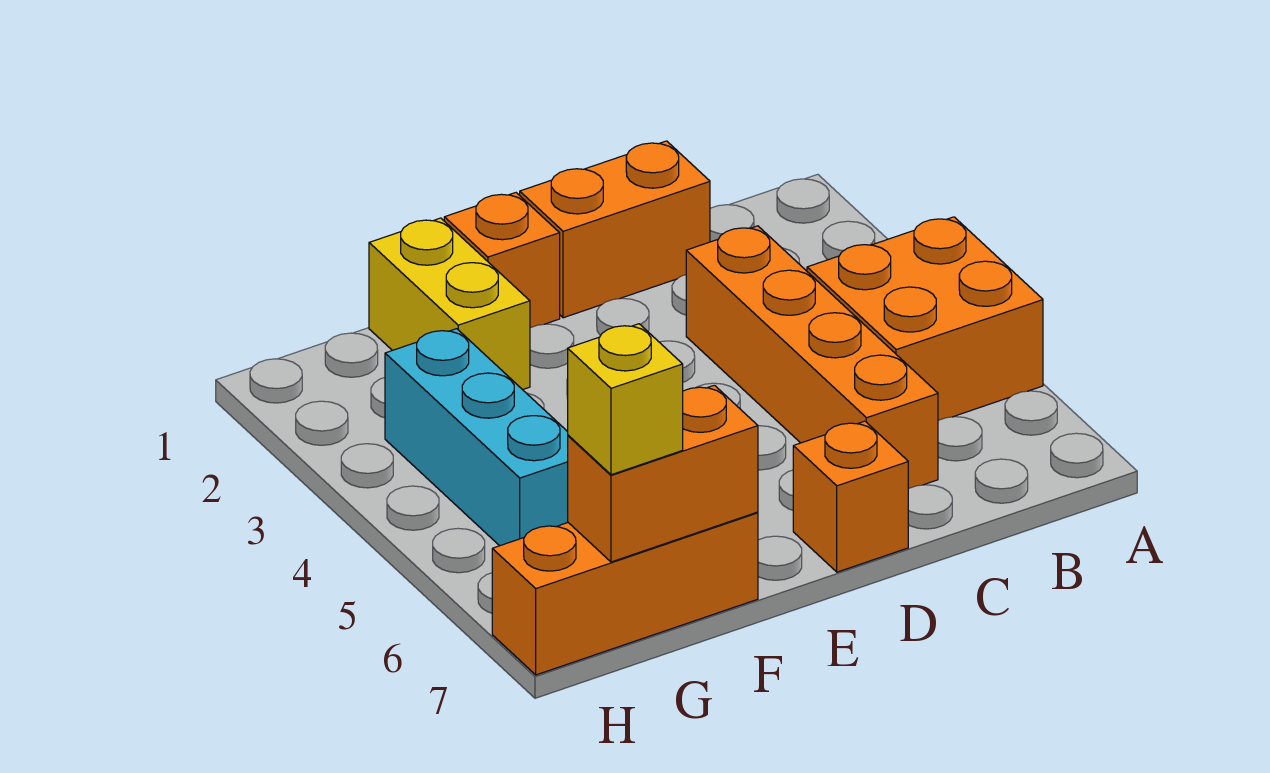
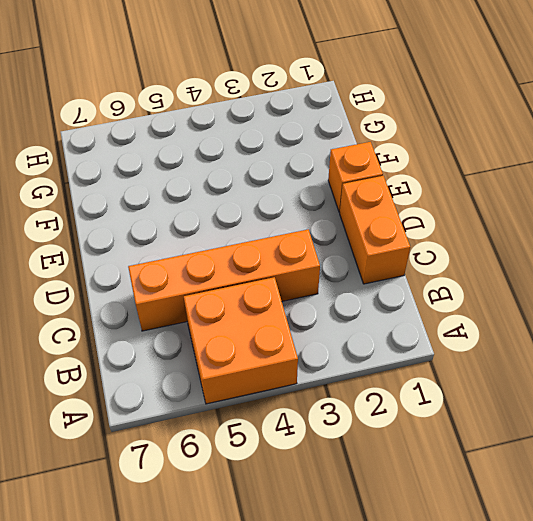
none -> orange 1x1 brick [793,421,908,572]
none -> yellow 1x2 brick [369,218,530,390]

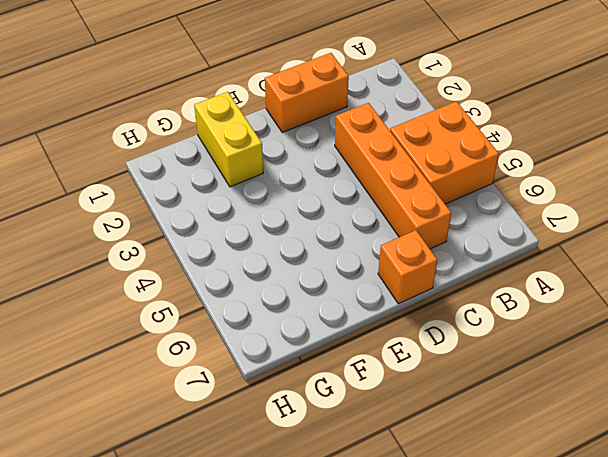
none -> orange 1x1 brick [444,193,560,328]
none -> orange 1x3 brick [492,512,758,675]

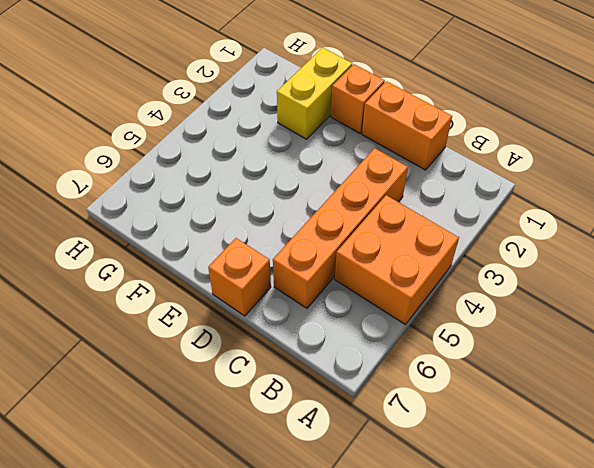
none -> orange 1x3 brick [492,512,758,675]
none -> cyan 1x3 brick [385,329,568,546]

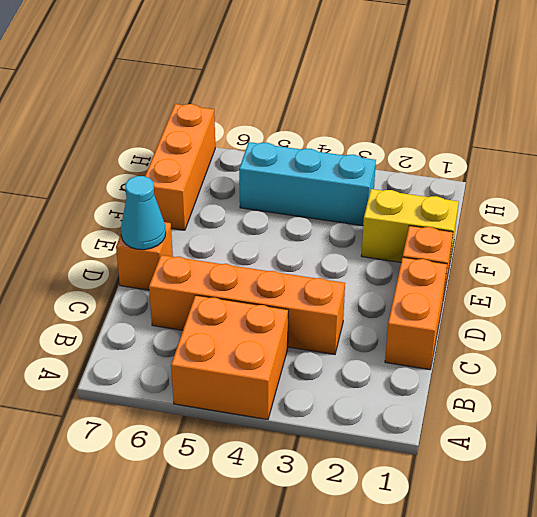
cyan 1x1 cone [121,176,166,250] -> none
none -> orange 1x2 brick [568,385,758,562]
none -> yellow 1x1 brick [568,324,683,475]

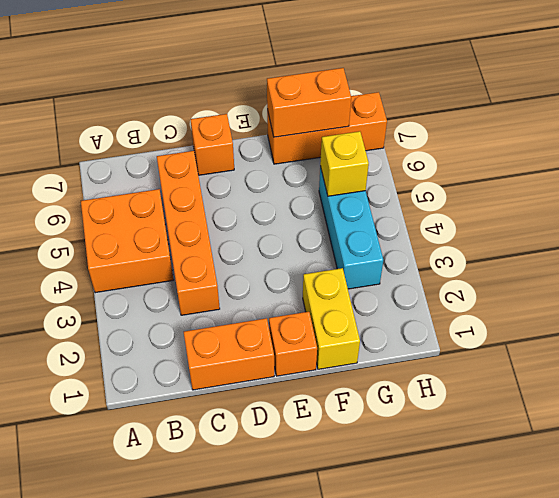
yellow 1x1 brick [320,131,369,196] -> yellow 1x1 brick moved to [568,324,683,475]

